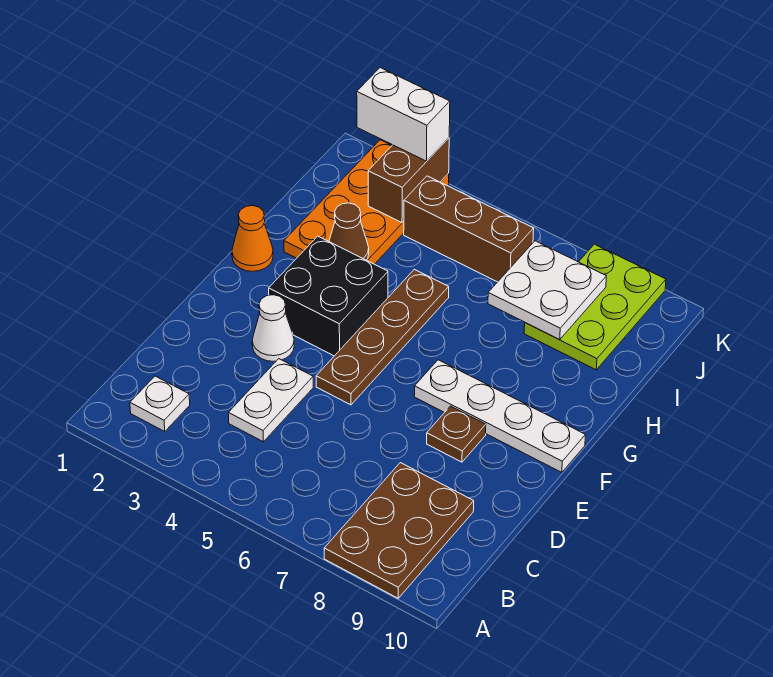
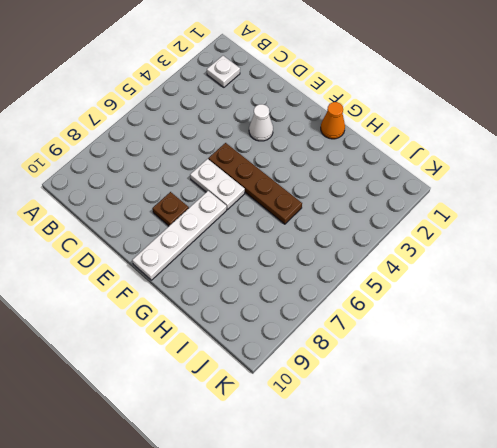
white 1x2 plate [190,159,245,209] -> white 1x2 plate moved to [228,359,313,442]
none -> brown 2x3 plate [324,463,474,598]
none -> black 2x2 brick [269,236,388,356]
none -> orange 2x4 plate [284,140,449,264]

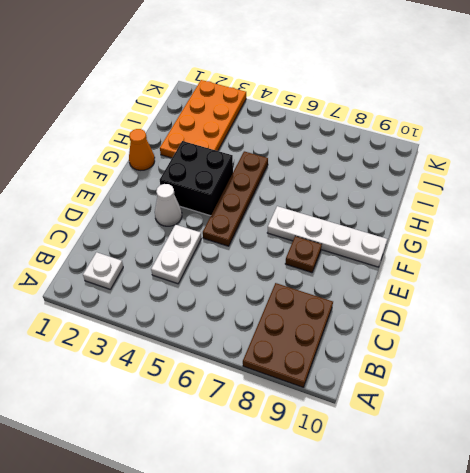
none -> lime 2x3 plate [524,244,666,370]
none -> brown 1x3 brick [404,176,534,282]
none -> brown 1x1 cone [329,203,369,260]

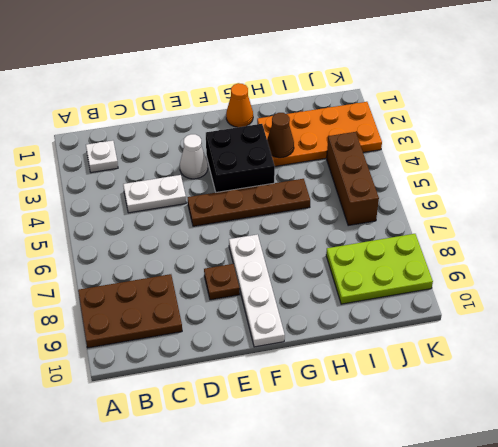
none -> white 2x2 plate [488,241,606,340]
none -> brown 1x2 brick [368,138,449,223]
none -> white 1x2 brick [357,68,450,161]

